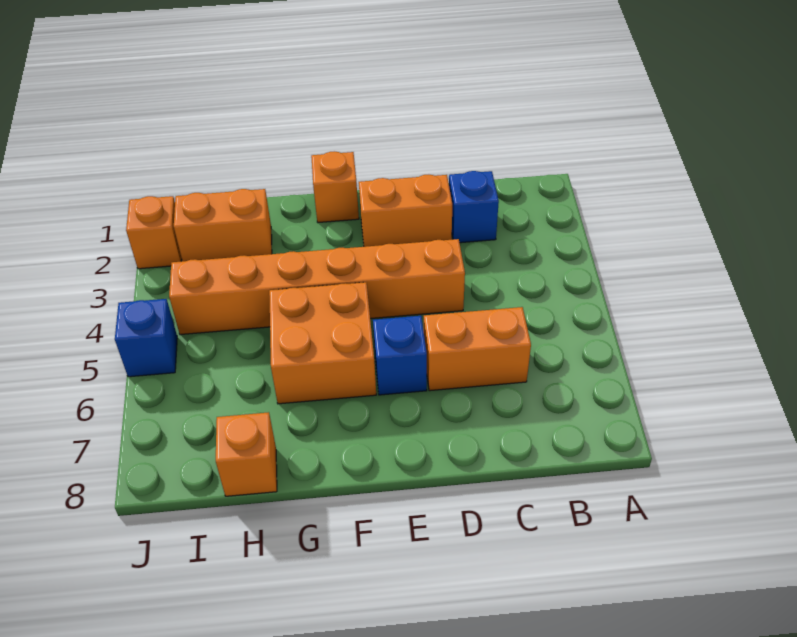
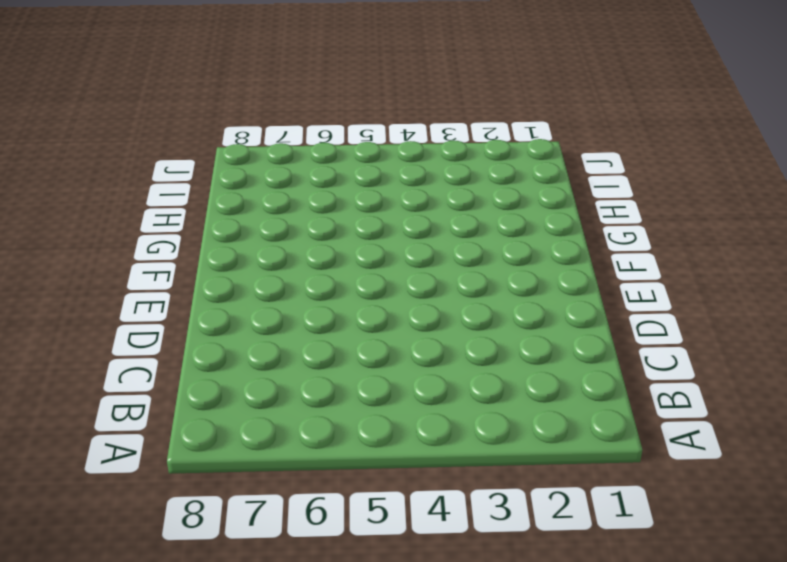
none -> blue 1x1 brick [449,171,499,243]
none -> orange 1x2 brick [424,307,531,391]

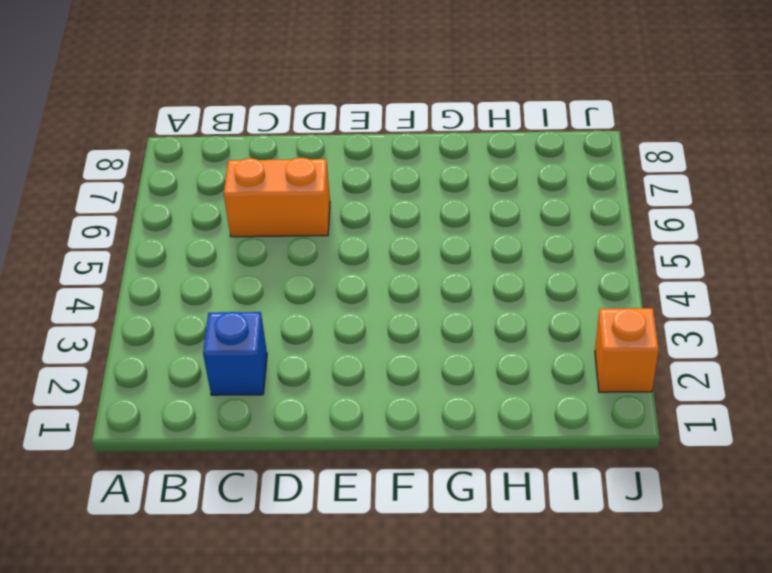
none -> orange 1x2 brick [359,175,452,247]
none -> orange 1x6 brick [169,239,465,335]

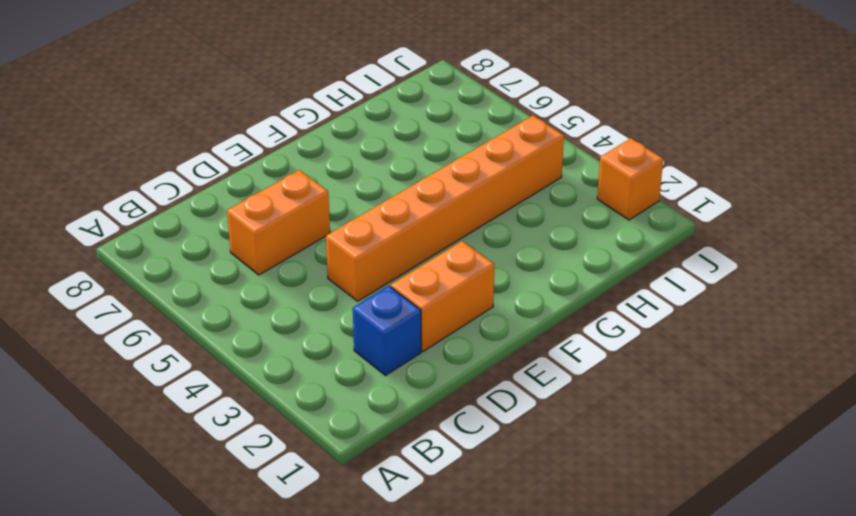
none -> blue 1x1 brick [373,316,427,395]
none -> orange 1x1 brick [311,151,359,223]

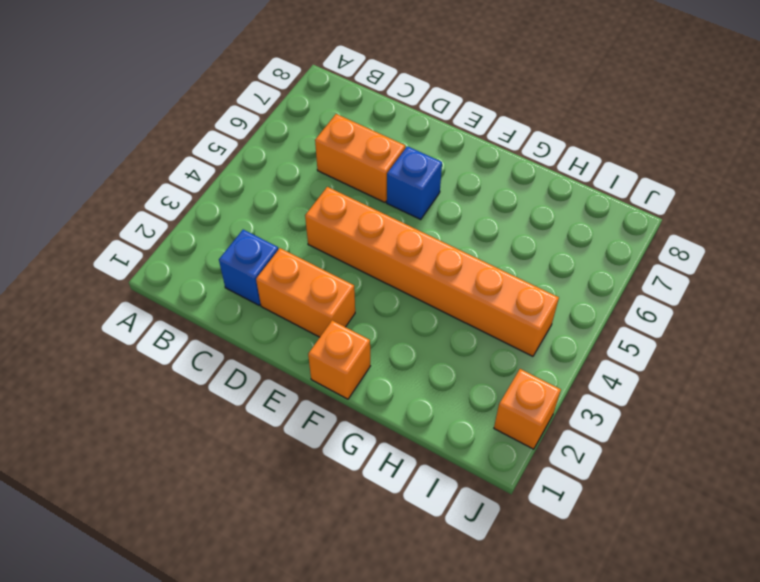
none -> orange 2x2 brick [269,282,376,404]
none -> orange 1x2 brick [174,189,272,261]

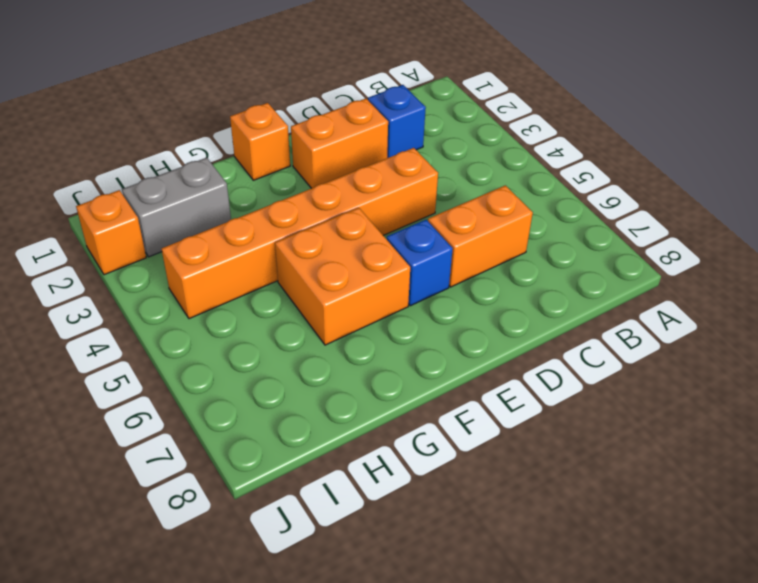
grey 1x2 brick [122,158,231,257] -> orange 1x2 brick [174,189,272,261]
none -> orange 1x1 brick [216,412,277,496]
none -> blue 1x1 brick [115,299,177,377]

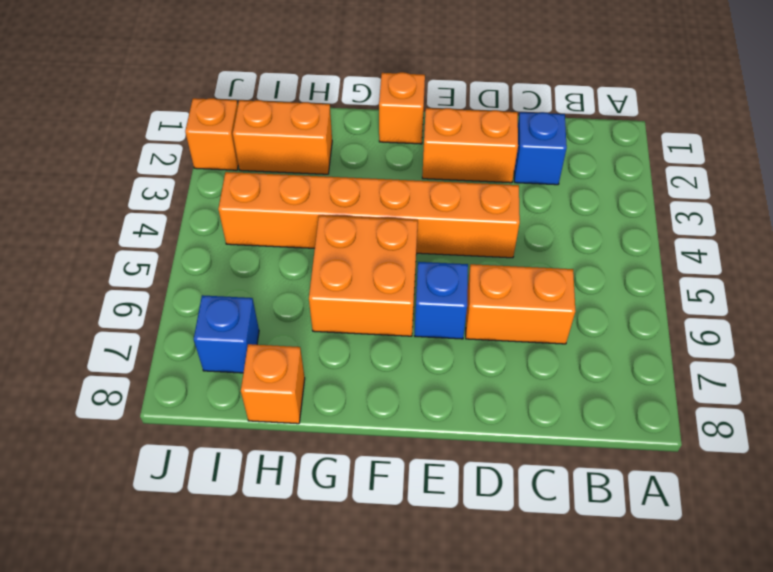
blue 1x1 brick [194,295,259,373] -> blue 1x1 brick moved to [115,299,177,377]

